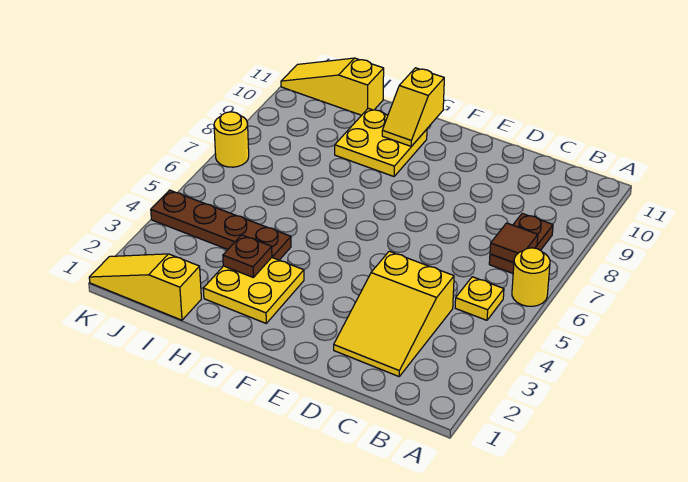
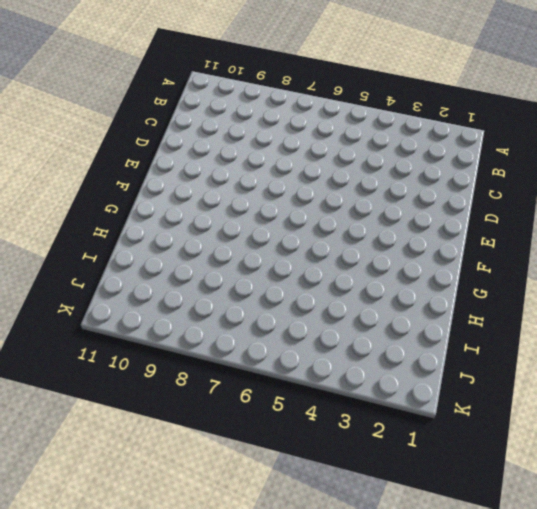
none -> yellow 1x1 round brick [512,248,550,306]
none -> yellow 1x1 plate [455,277,504,320]
none -> brown 1x2 plate [489,214,553,273]

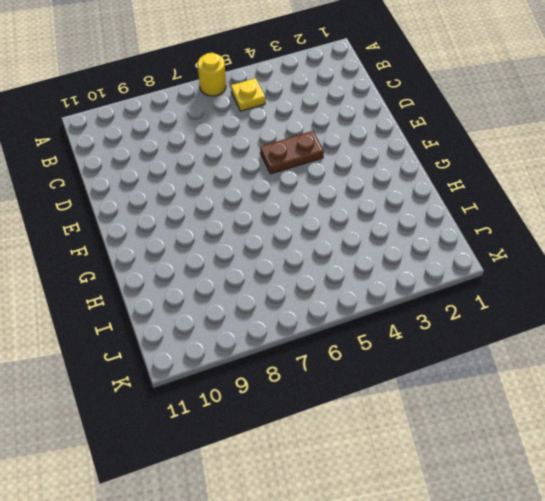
brown 1x2 plate [260,131,324,174] -> brown 1x2 plate moved to [489,214,553,273]
none -> yellow 2x3 slope [334,251,454,376]
none -> yellow 2x2 plate [203,258,304,323]
none -> yellow 2x2 plate [335,108,427,176]

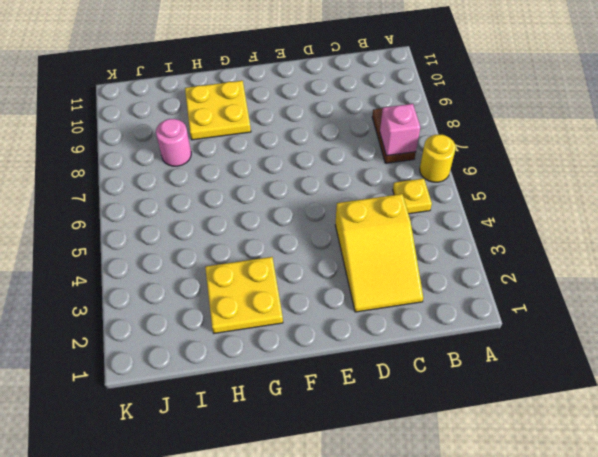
pink 1x1 brick [380,104,420,156] -> brown 1x1 tile [490,223,538,263]
pink 1x1 round brick [156,119,191,166] -> none
none -> brown 1x4 plate [151,190,291,260]
none -> yellow 1x3 slope [89,254,201,320]
none -> yellow 1x3 slope [281,58,384,115]

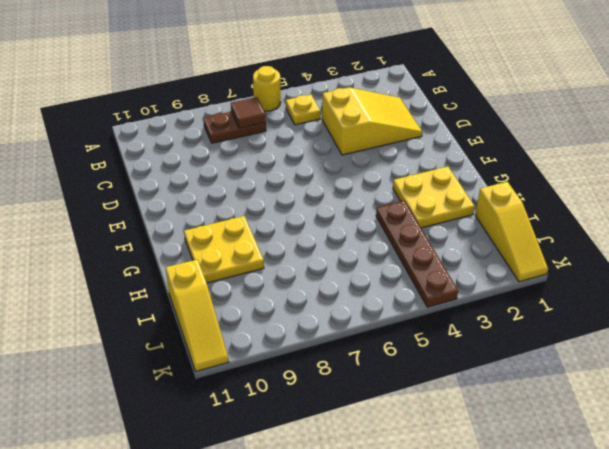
none -> yellow 1x1 round brick [214,112,249,167]
none -> yellow 1x2 slope [382,68,444,146]
none -> brown 1x1 plate [223,235,272,278]

